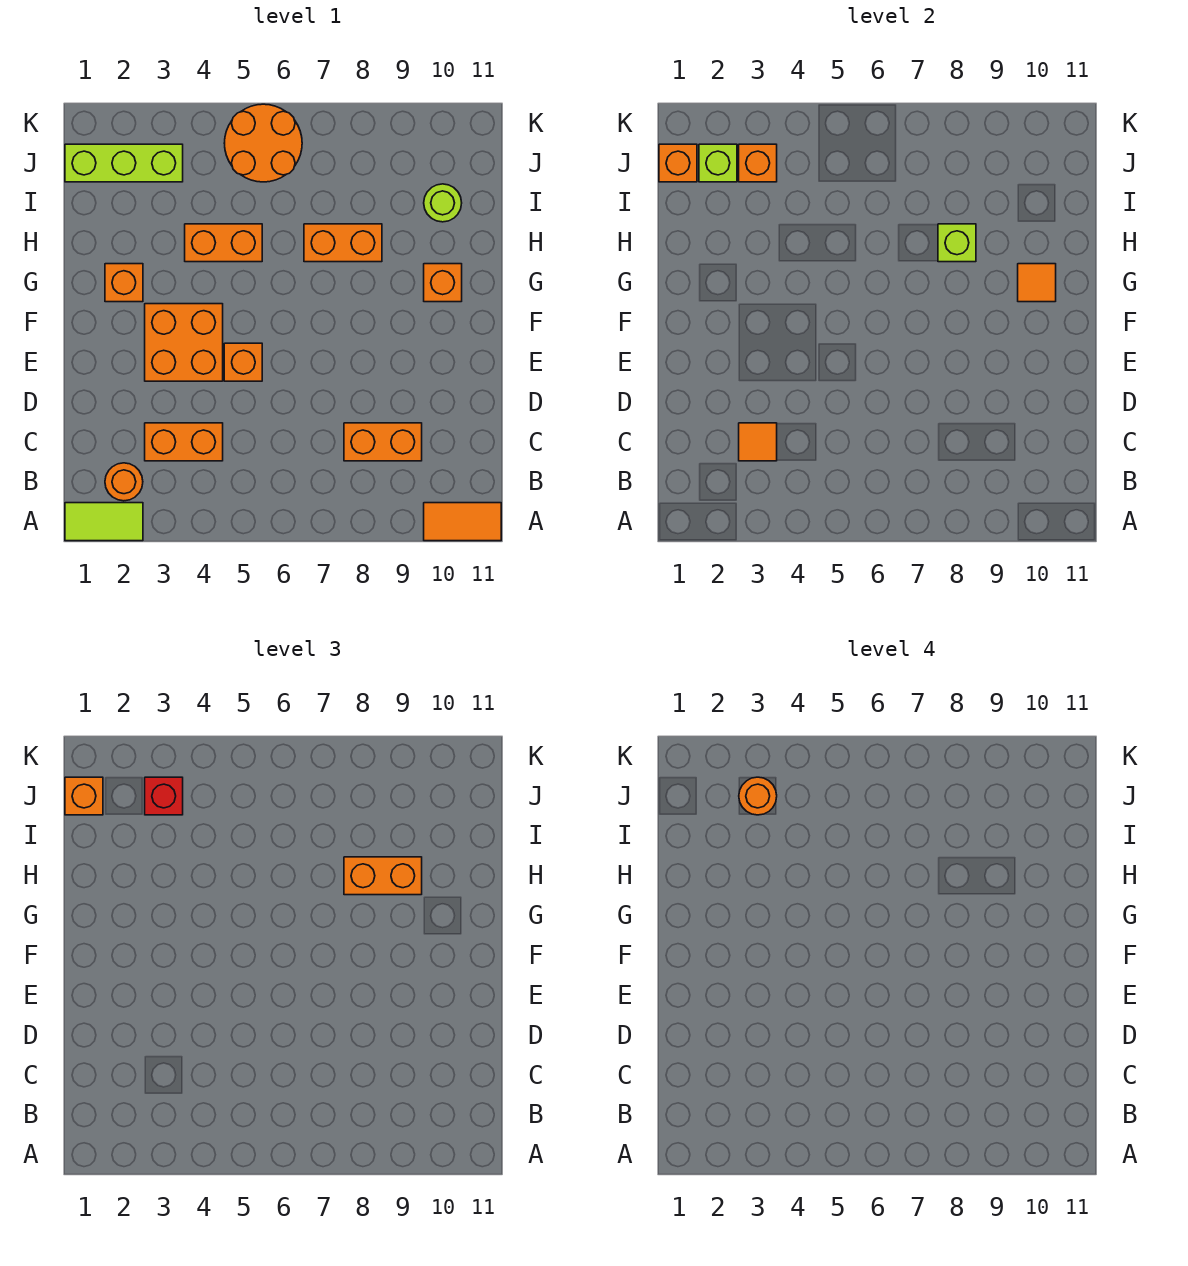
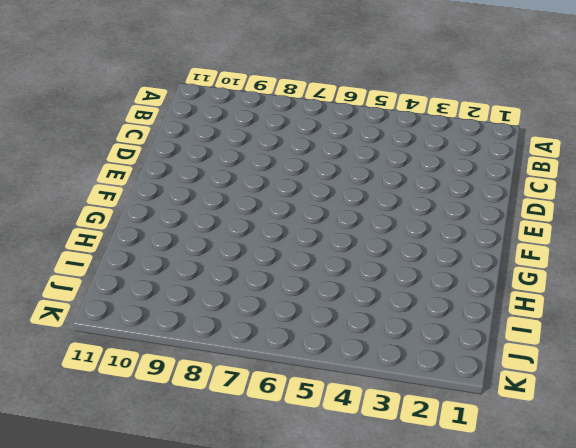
none -> lime 1x2 tile [65,503,143,541]
none -> orange 1x2 tile [424,503,501,541]
none -> orange 1x1 round brick [105,463,143,501]

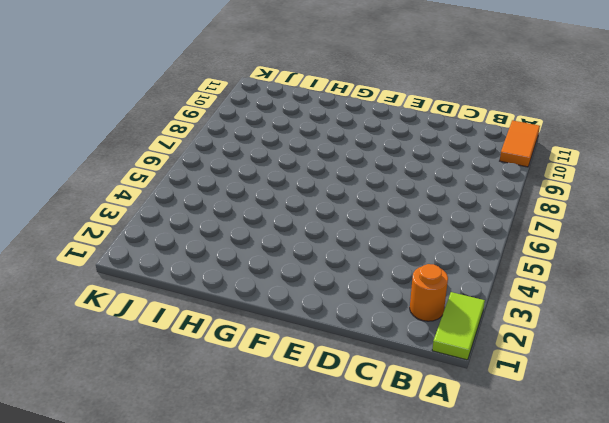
none -> orange 1x2 brick [145,423,223,461]
none -> orange 1x2 brick [344,423,422,461]
none -> orange 2x2 brick [145,304,223,381]

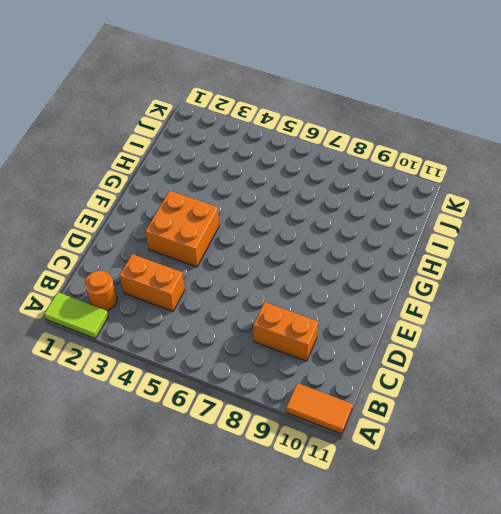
none -> orange 1x1 brick [224,343,262,381]
none -> orange 1x1 brick [105,264,143,302]
none -> orange 1x1 brick [424,264,462,302]

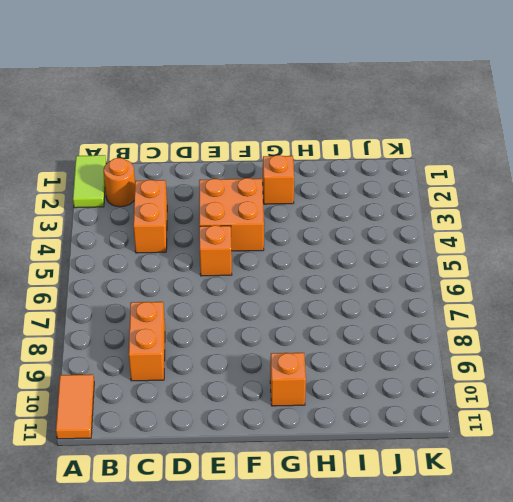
none -> orange 1x2 brick [185,224,262,262]
none -> orange 1x2 brick [304,224,382,262]
none -> lime 1x1 round brick [424,184,462,222]

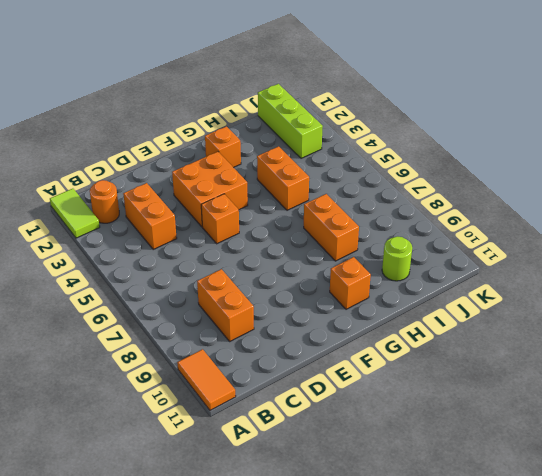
none -> orange 2x2 round brick [224,104,302,182]
none -> orange 1x1 tile [739,423,777,461]
none -> orange 1x1 tile [1018,264,1056,302]

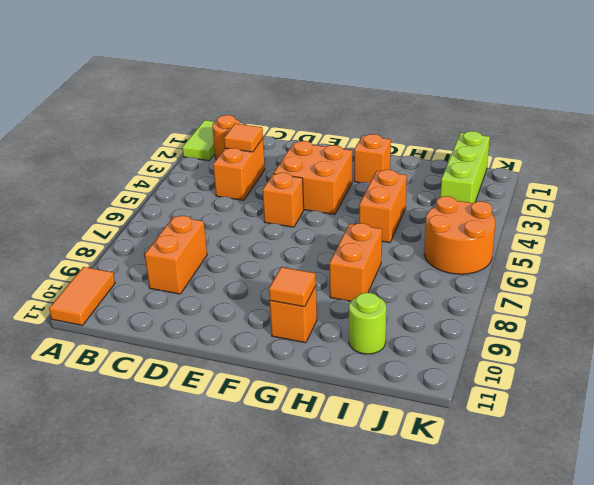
none -> lime 1x1 brick [938,224,976,262]
none -> orange 1x1 brick [659,144,697,182]
none -> lime 1x1 brick [699,144,737,182]

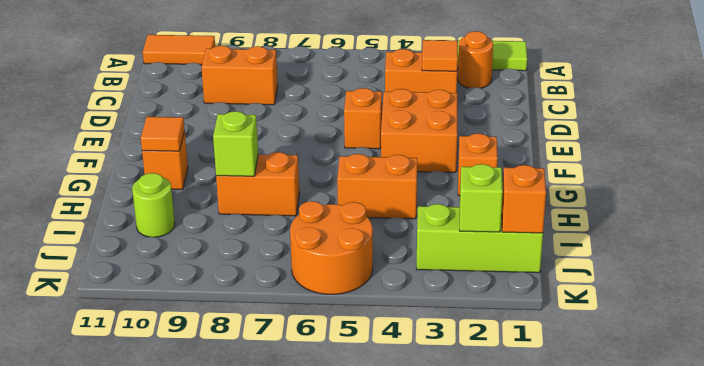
none -> orange 1x1 brick [739,144,777,182]
none -> orange 1x2 brick [344,857,422,895]
none -> orange 1x1 brick [65,777,103,815]

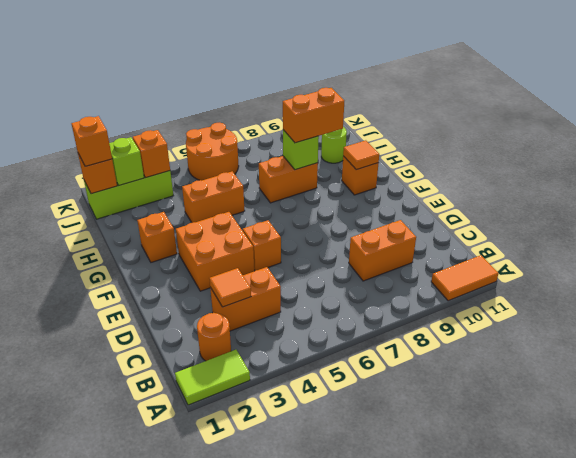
none -> red 1x1 brick [145,777,183,815]
none -> orange 1x1 round brick [739,777,777,815]

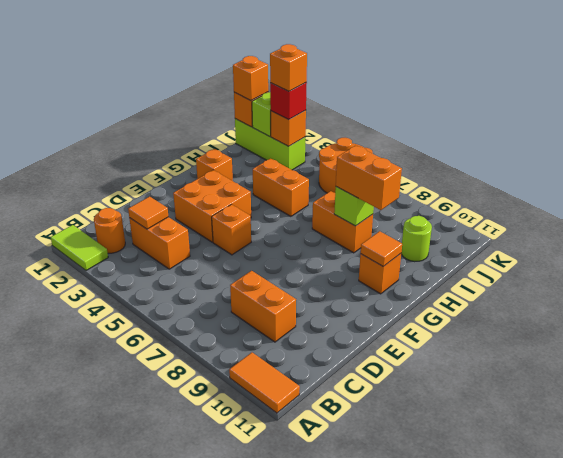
orange 1x1 brick [270,44,307,91] -> orange 1x1 round brick [739,777,777,815]

